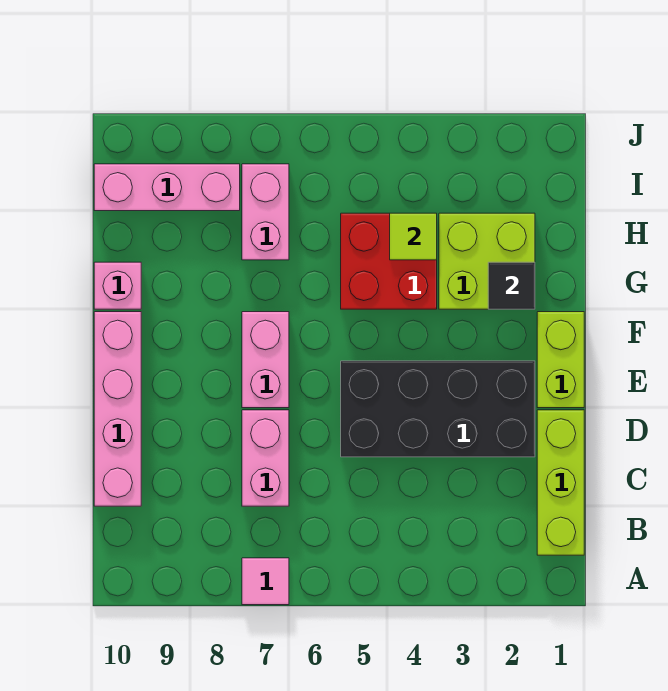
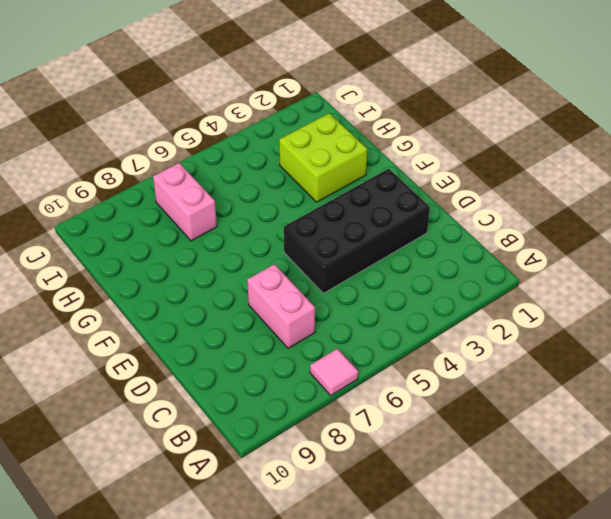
none -> lime 1x3 brick [537,410,584,555]
none -> pink 1x4 brick [94,312,141,506]
none -> lime 1x2 brick [537,312,584,408]

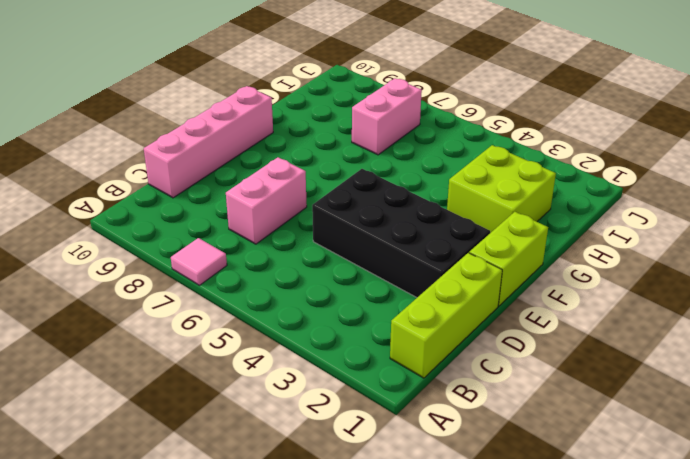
none -> pink 1x2 brick [242,312,289,408]
none -> red 2x2 brick [341,213,437,309]
none -> pink 1x1 brick [94,262,141,309]

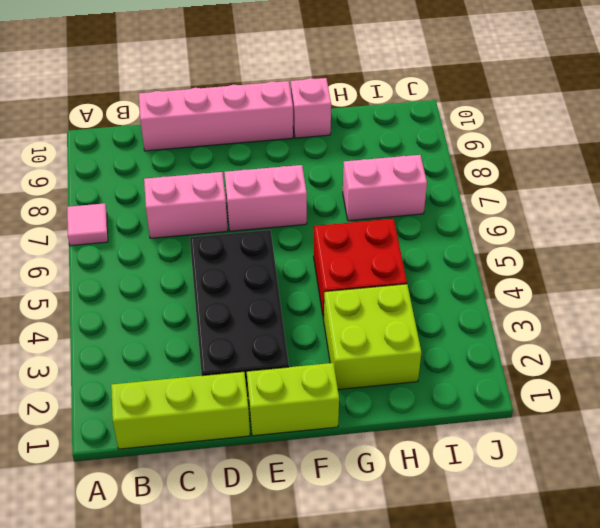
none -> pink 1x3 brick [94,164,240,211]
none -> black 1x1 tile [488,262,535,309]
none -> lime 1x1 tile [390,213,437,260]

